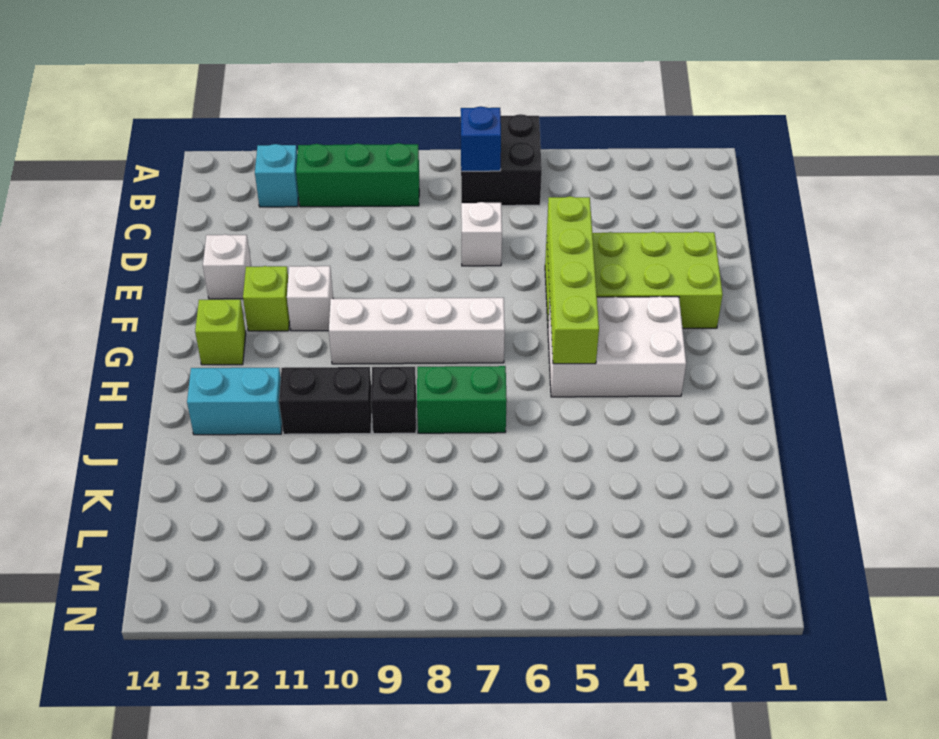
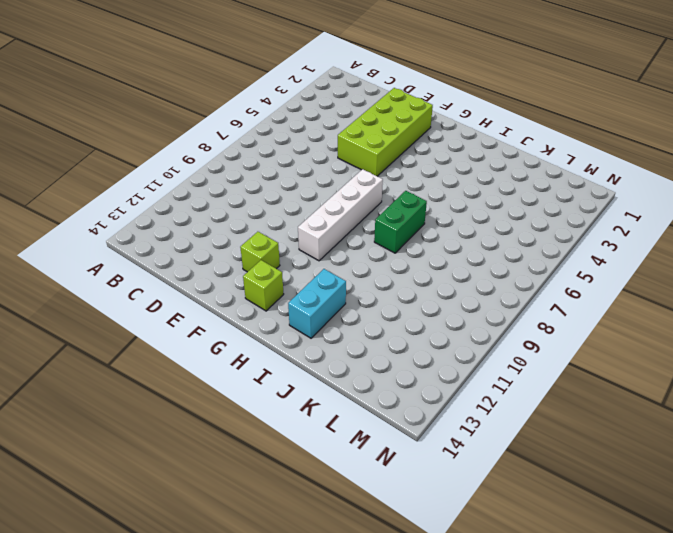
none -> black 2x2 brick [461,114,542,206]
none -> green 1x3 brick [296,143,419,207]
none -> cyan 1x1 brick [255,144,299,207]

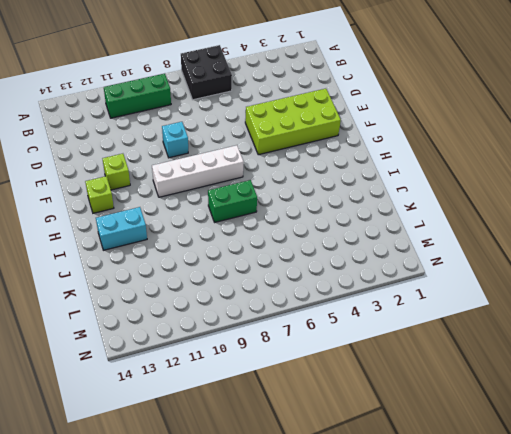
cyan 1x1 brick [162,122,188,158] -> cyan 1x1 brick moved to [255,144,299,207]
none -> white 1x1 brick [461,202,502,266]
none -> white 1x1 brick [203,234,251,299]
none -> white 1x1 brick [287,266,333,331]

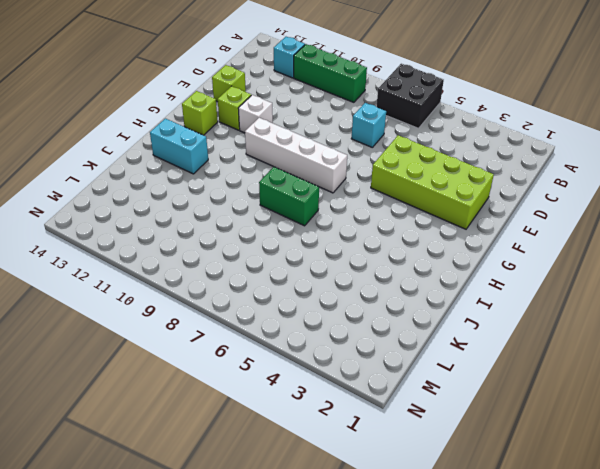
cyan 1x1 brick [351,103,386,147] -> white 1x1 brick [461,202,502,266]
lime 1x1 brick [212,65,246,102] -> white 1x1 brick [203,234,251,299]
none -> white 2x3 brick [548,297,686,397]
none -> black 1x1 brick [371,367,416,434]
none -> black 1x2 brick [279,367,372,434]

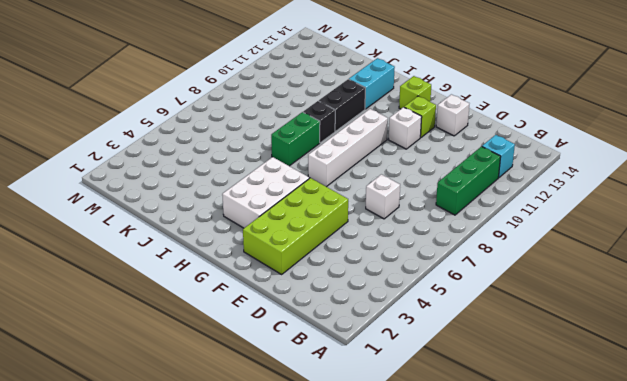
none -> black 2x2 brick [461,114,542,206]
none -> blue 1x1 brick [461,106,501,171]
none -> lime 1x4 brick [547,196,599,364]

